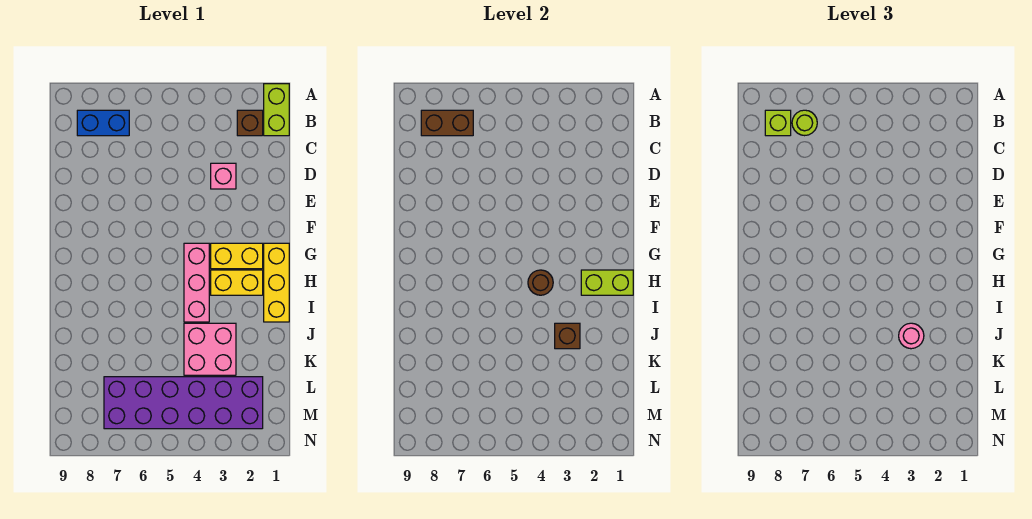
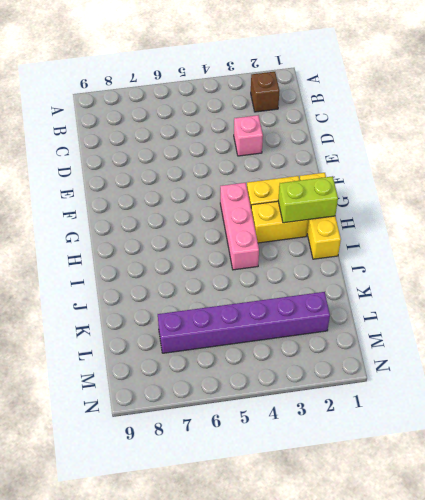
purple 1x6 brick [158,292,330,353] -> purple 2x6 brick [104,377,263,429]
none -> lime 1x2 brick [264,84,289,136]
none -> blue 1x2 brick [77,110,129,136]
none -> pink 2x2 brick [184,323,236,375]

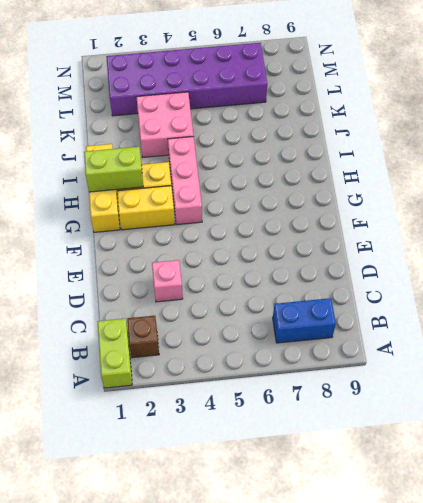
none -> brown 1x2 brick [421,110,473,136]
none -> brown 1x1 round brick [528,270,553,295]
none -> brown 1x1 brick [555,323,580,349]

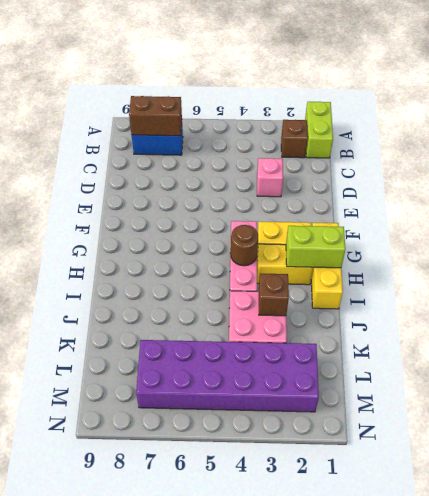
none -> lime 1x1 round brick [792,110,817,136]
none -> lime 1x1 brick [765,110,791,136]
none -> pink 1x1 round brick [899,323,924,349]

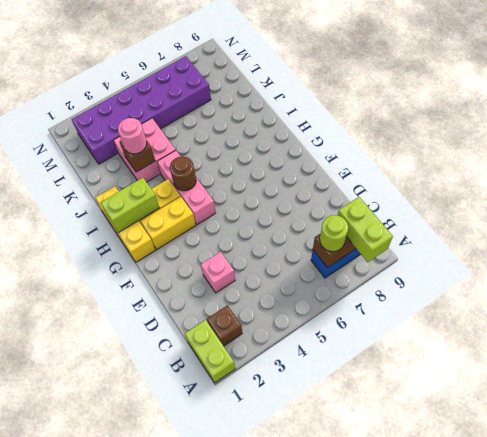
lime 1x2 brick [337,197,393,262] -> lime 1x1 brick [765,110,791,136]

